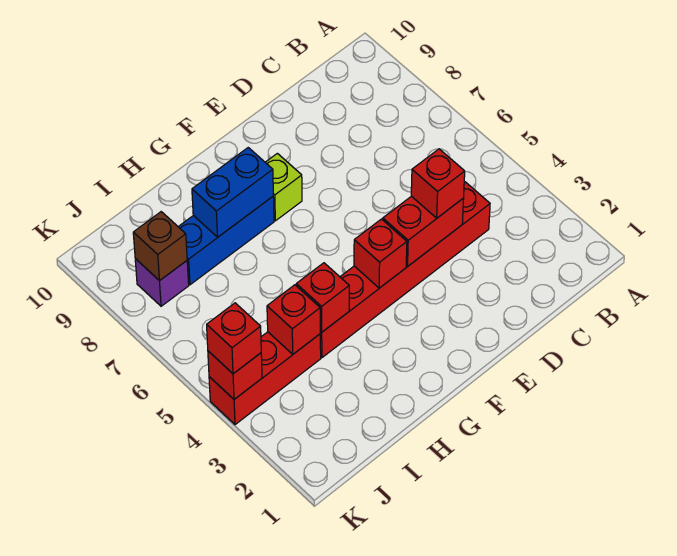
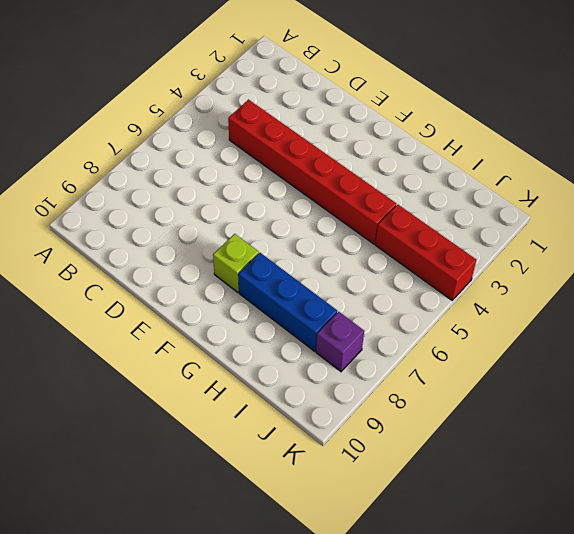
none -> red 1x2 brick [383,196,464,266]
none -> red 1x1 brick [354,219,407,288]
none -> blue 1x2 brick [192,148,273,237]

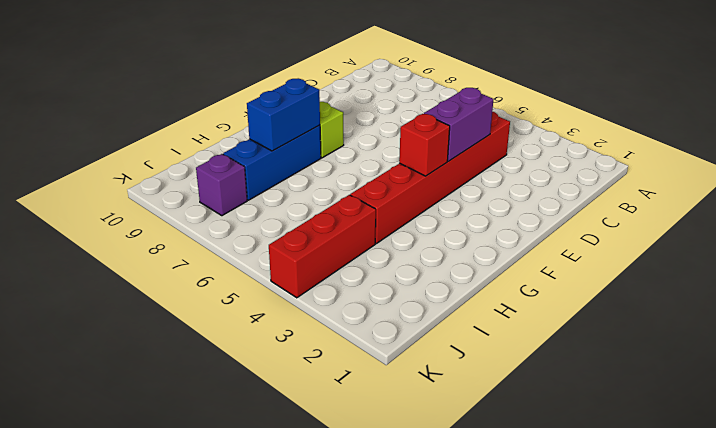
purple 1x2 brick [424,88,494,161] -> red 1x2 brick [383,196,464,266]
none -> red 1x1 brick [296,263,349,332]
none -> red 1x1 brick [267,285,320,354]
none -> brown 1x1 brick [133,212,187,281]

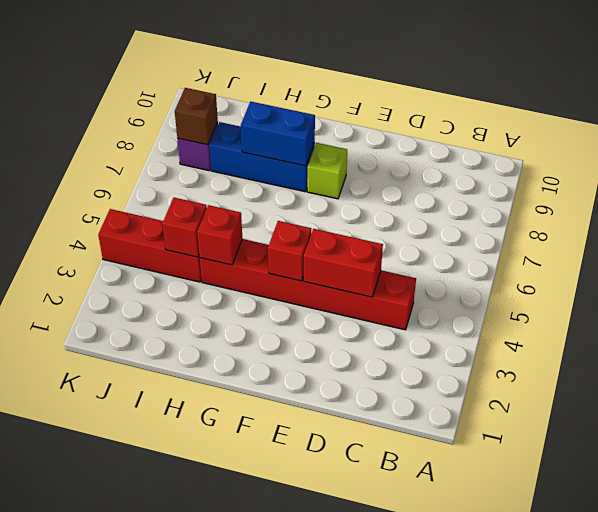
none -> red 1x1 brick [208,351,262,399]
none -> red 1x1 brick [411,149,465,218]
none -> red 1x1 brick [207,303,261,374]

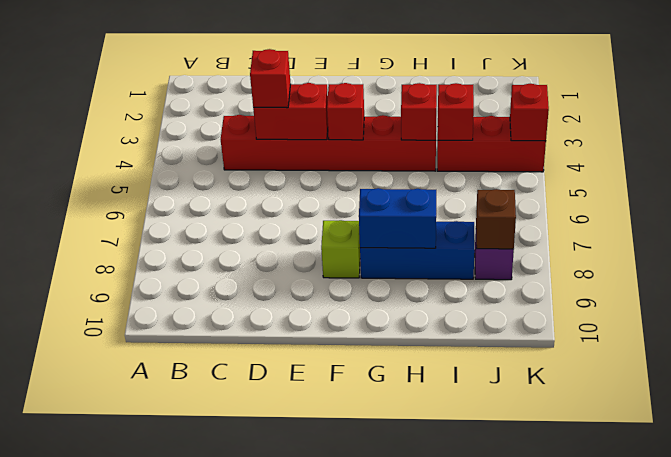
none -> red 1x1 brick [207,303,261,374]

